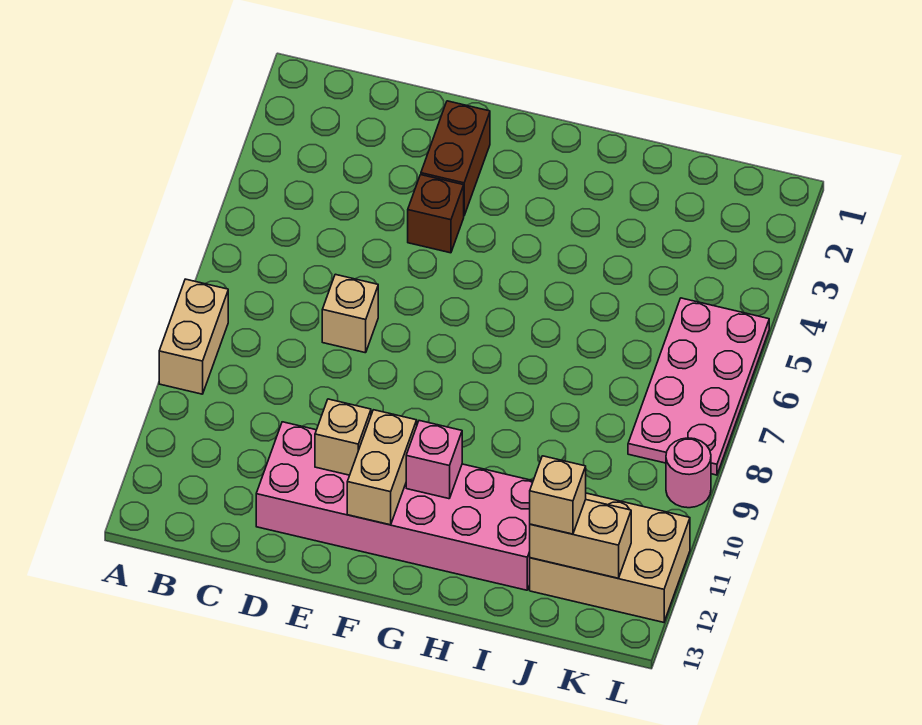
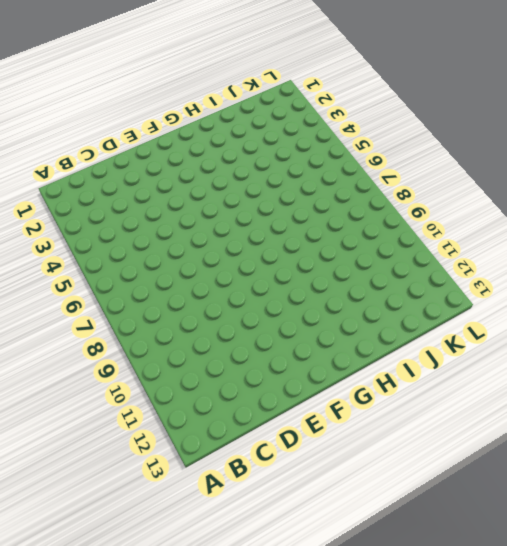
none -> tan 1x2 brick [159,279,228,394]
none -> tan 1x1 brick [322,274,378,353]
none -> pink 2x6 brick [256,422,533,590]

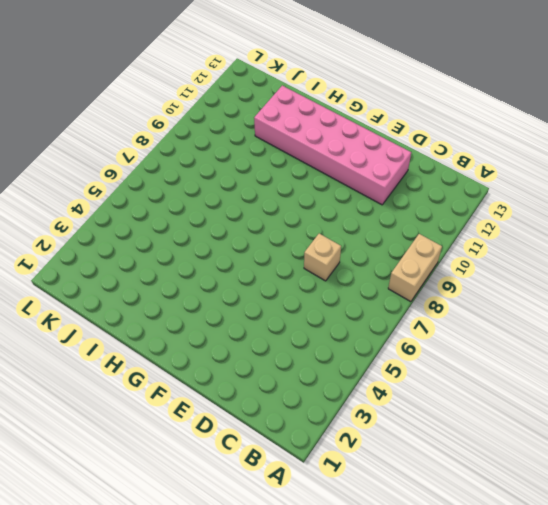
none -> brown 1x2 brick [421,101,490,215]
none -> brown 1x1 brick [408,175,464,253]
none -> tan 2x3 brick [530,493,690,622]

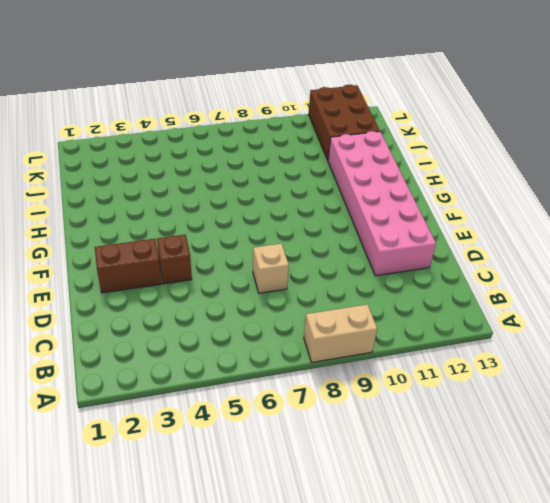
brown 2x3 brick [309,85,380,160] -> tan 2x3 brick [530,493,690,622]
none -> pink 2x4 plate [628,298,769,475]
none -> pink 1x1 round brick [666,438,711,508]
none -> tan 1x1 brick [315,399,371,475]

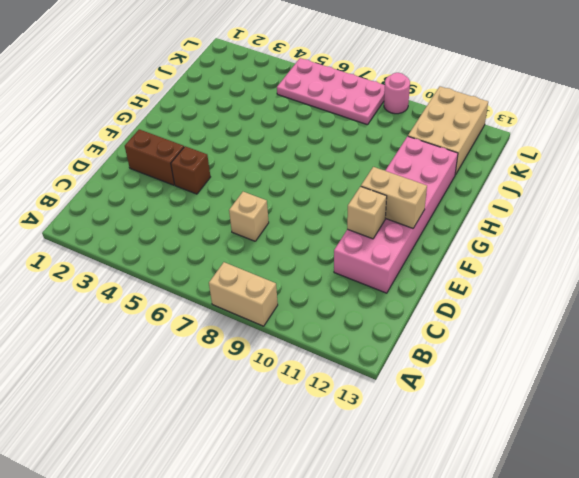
none -> pink 1x1 brick [406,421,462,499]
none -> tan 1x2 brick [530,500,631,578]
none -> tan 1x1 brick [530,456,586,534]

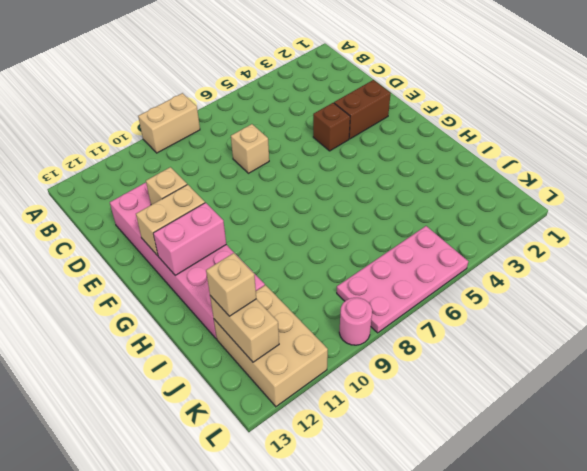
pink 1x2 brick [153,203,226,275] -> pink 1x1 brick [406,421,462,499]

